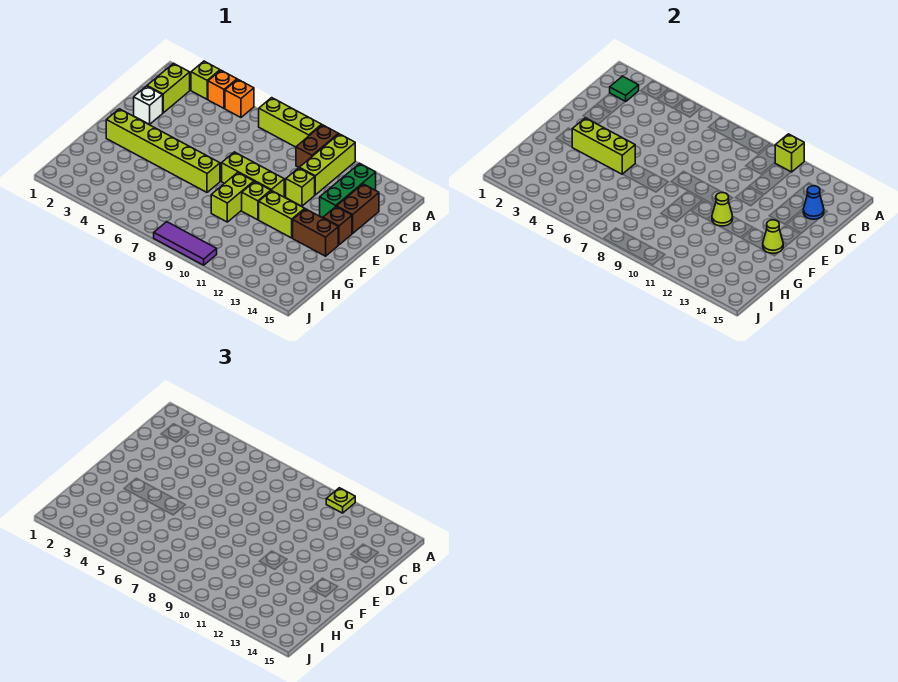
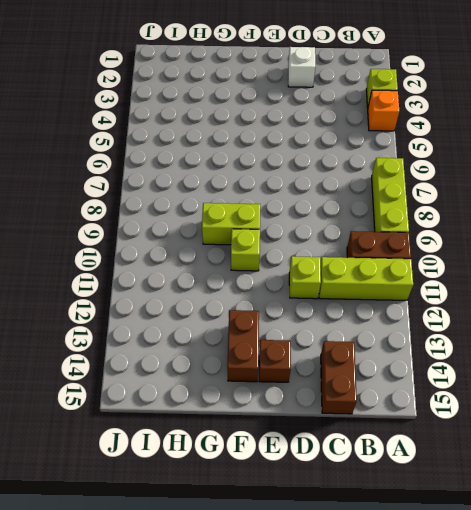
brown 1x2 brick [321,341,357,414] -> brown 1x2 brick turned to [337,184,379,233]
none -> orange 1x1 brick [225,79,254,117]
none -> lime 1x2 brick [147,63,190,113]
none -> green 1x3 brick [320,163,376,217]

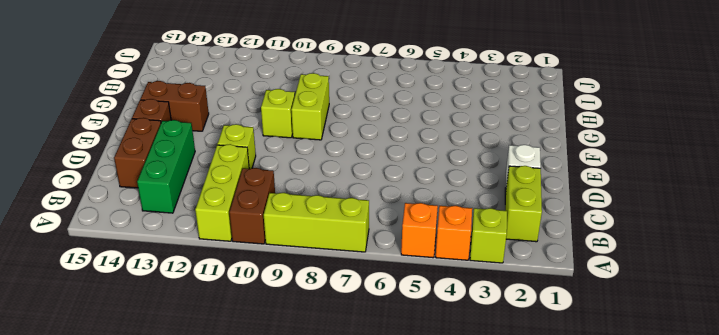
none -> lime 1x3 brick [222,152,284,197]
none -> lime 1x6 brick [106,109,220,192]
none -> lime 1x2 brick [259,191,305,238]

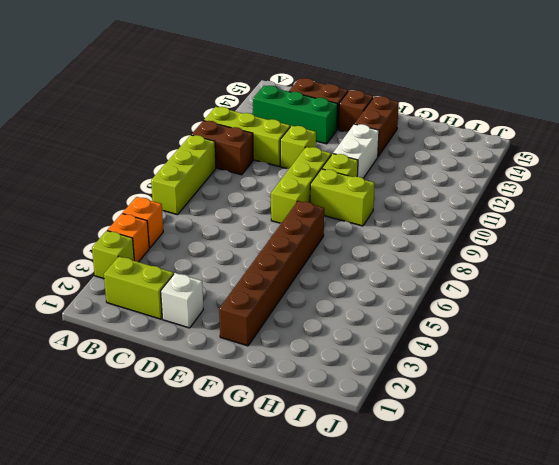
brown 1x6 brick [219,201,324,346] -> lime 1x6 brick [106,109,220,192]
white 1x2 brick [333,124,379,178] -> lime 1x2 brick [259,191,305,238]
none -> purple 1x3 tile [154,222,217,265]
none -> lime 1x1 brick [775,134,804,172]
none -> green 1x1 tile [610,76,639,102]

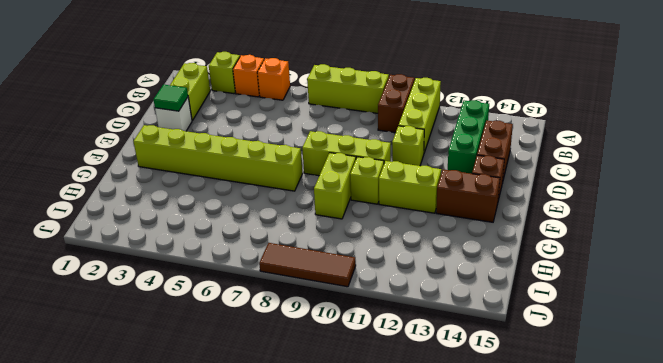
green 1x1 tile [153,85,188,111] -> green 1x1 tile moved to [610,76,639,102]
brown 1x3 tile [259,243,356,287] -> purple 1x3 tile [154,222,217,265]
none -> lime 1x1 brick [775,134,804,172]
none -> blue 1x1 cone [803,186,824,219]
none -> lime 1x3 brick [572,118,635,174]

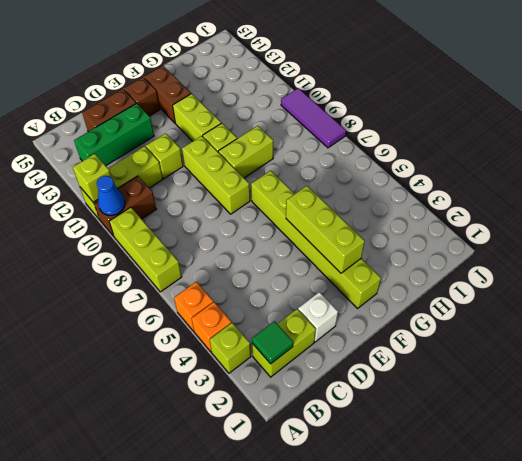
blue 1x1 cone [97,176,125,215] -> blue 1x1 cone moved to [803,186,824,219]
none -> lime 1x1 cone [712,193,733,226]
none -> lime 1x1 cone [763,220,783,253]
none -> lime 1x1 plate [326,488,355,513]

